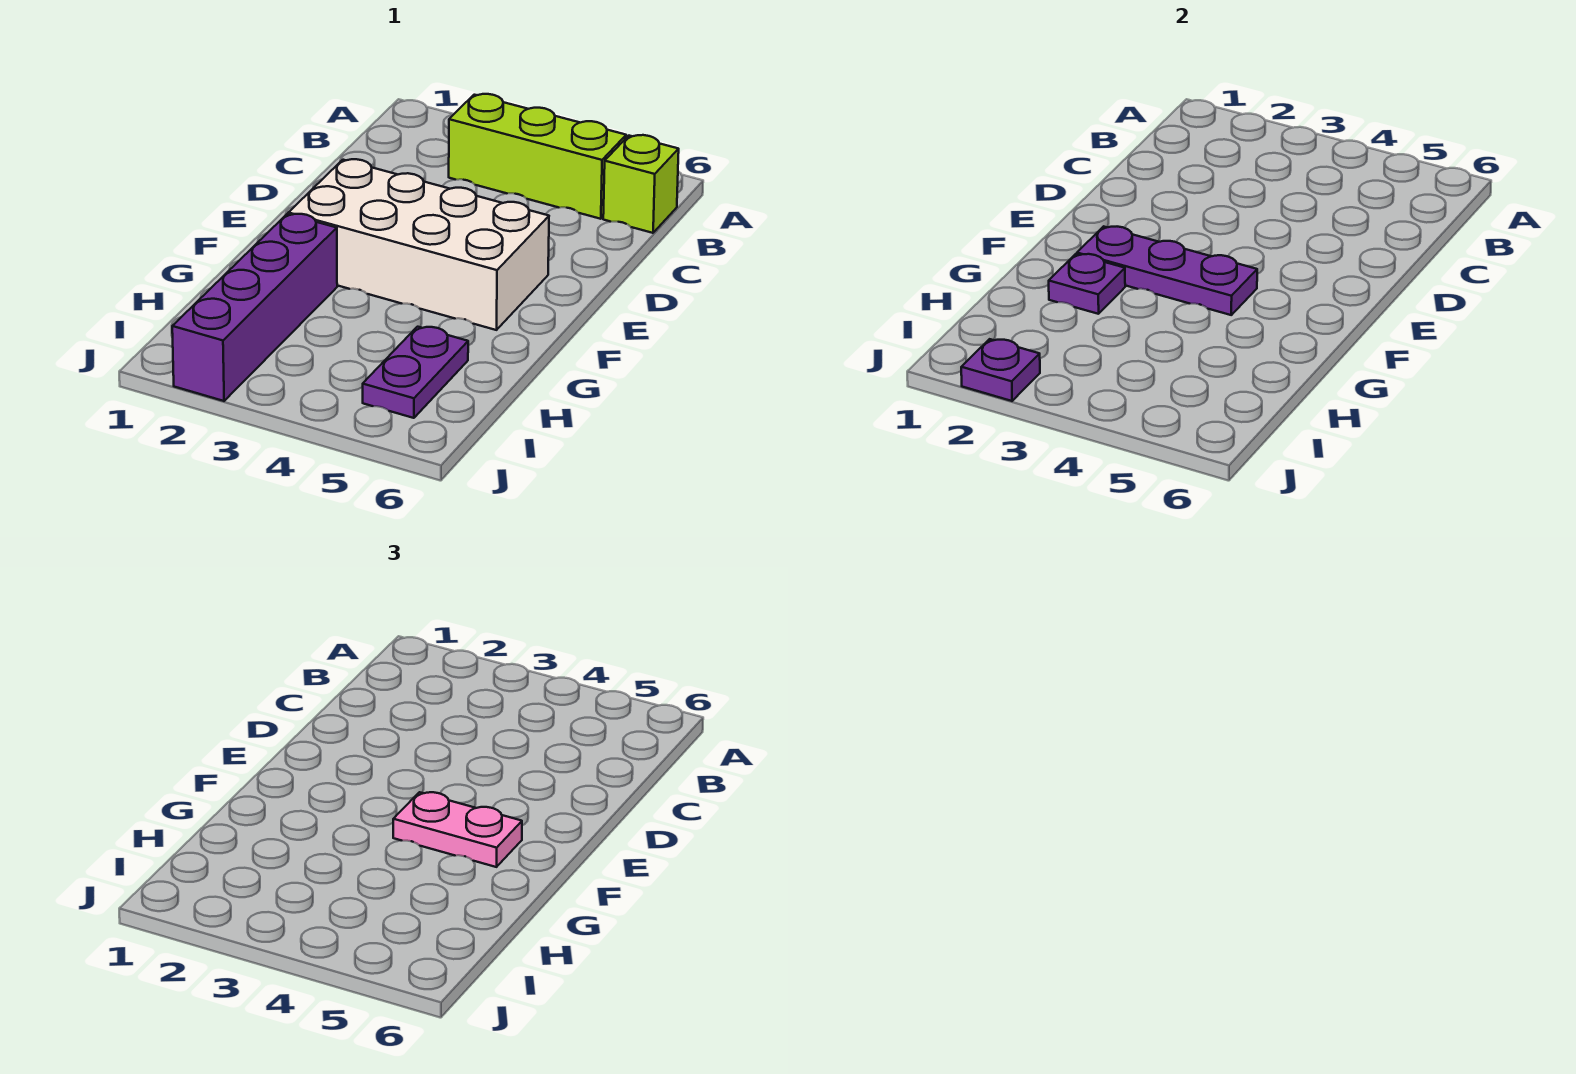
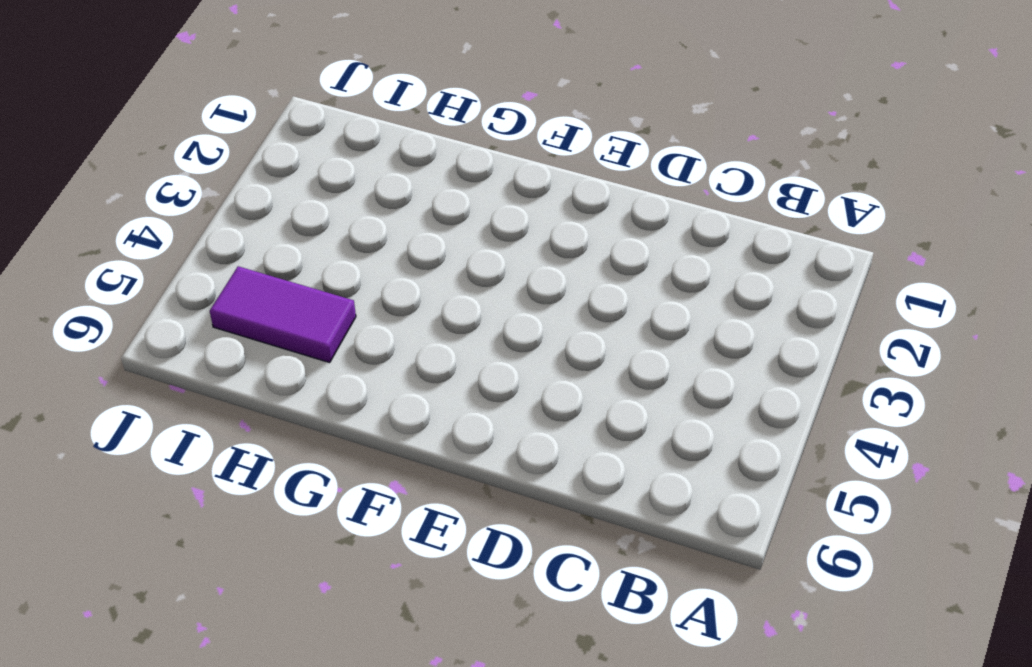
purple 1x2 tile [210,266,356,363] -> purple 1x2 plate [363,327,468,418]
none -> lime 1x3 brick [449,94,626,219]
none -> lime 1x1 brick [603,135,679,233]

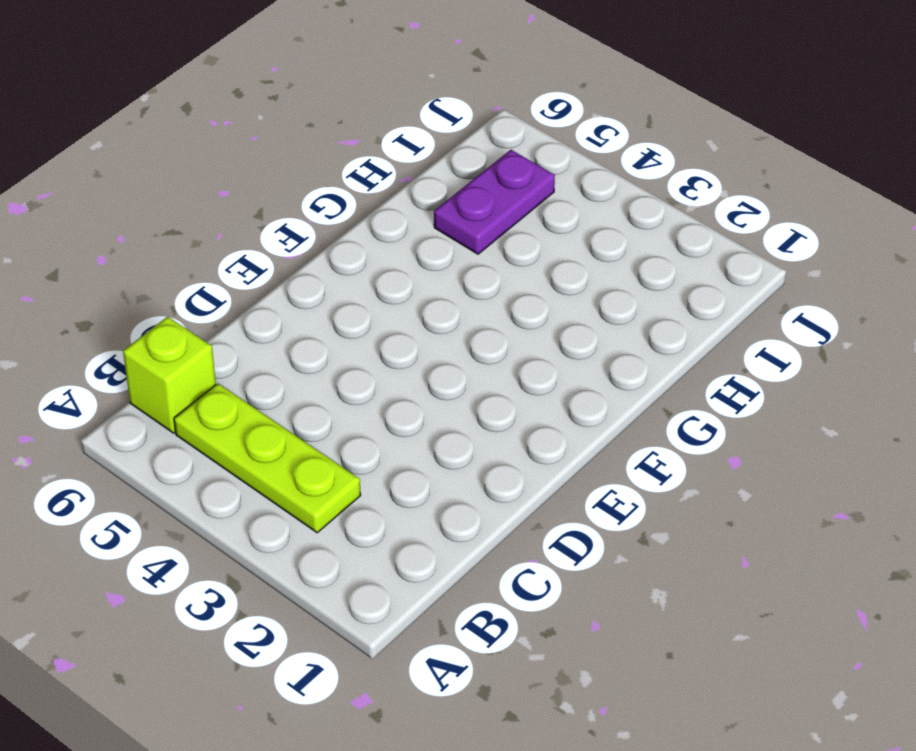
lime 1x3 plate [174,383,361,533] -> lime 1x3 brick [449,94,626,219]
none -> white 2x4 brick [289,159,549,330]
none -> purple 1x4 brick [172,214,337,401]

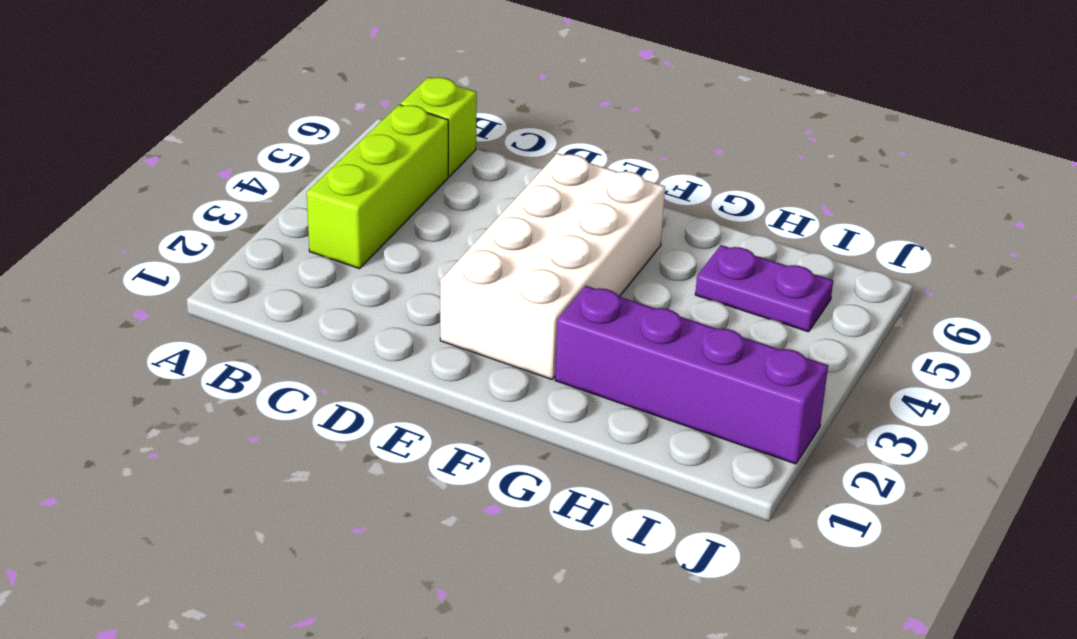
none -> purple 1x3 plate [1077,226,1257,315]
none -> purple 1x1 plate [1049,254,1125,314]

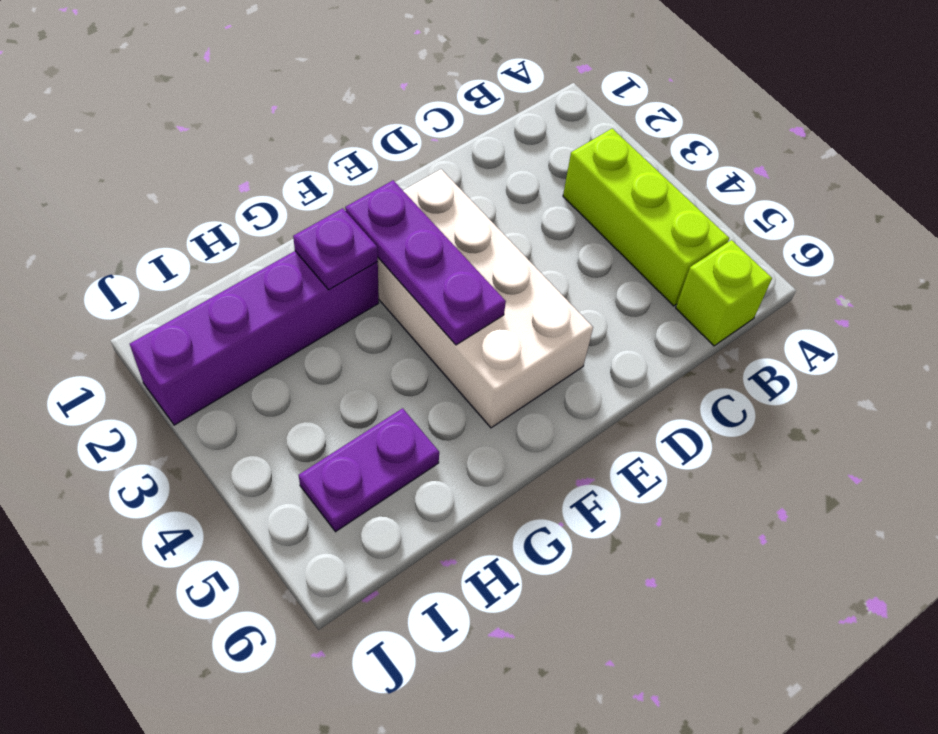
none -> purple 1x1 plate [961,339,1040,401]
none -> pink 1x2 plate [393,792,522,867]

